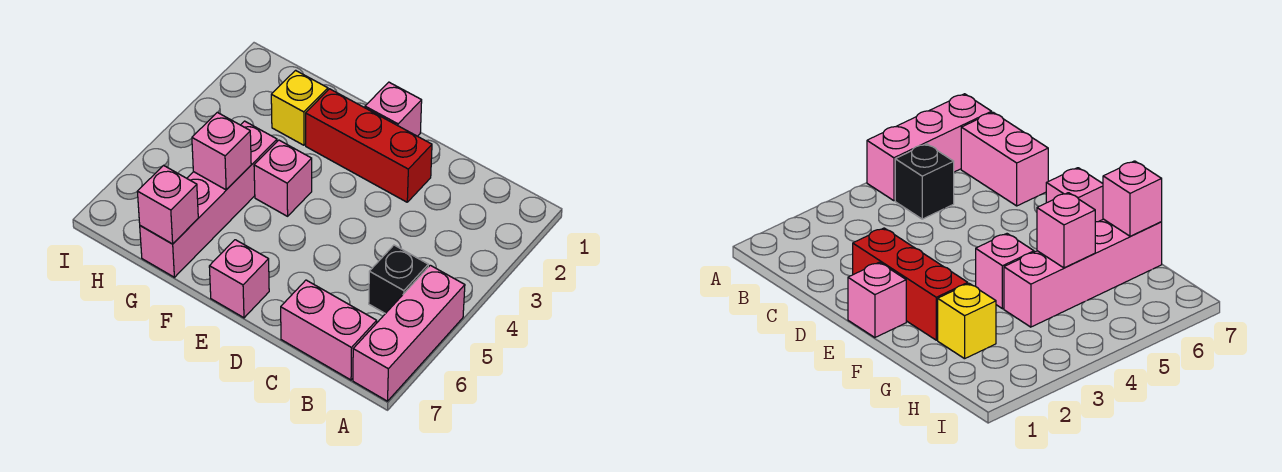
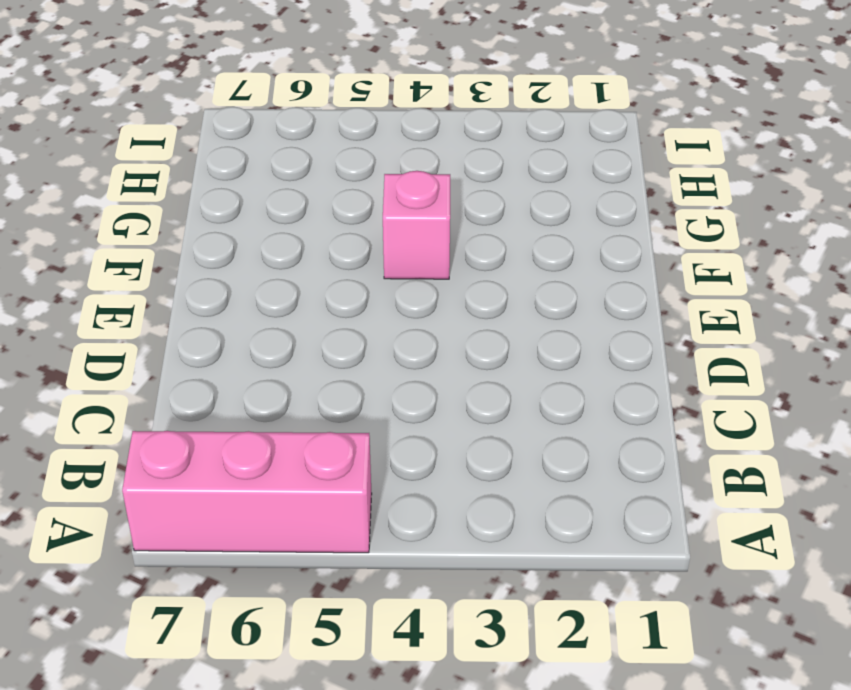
none -> black 1x1 brick [369,245,428,314]
none -> pink 1x2 brick [281,280,377,380]

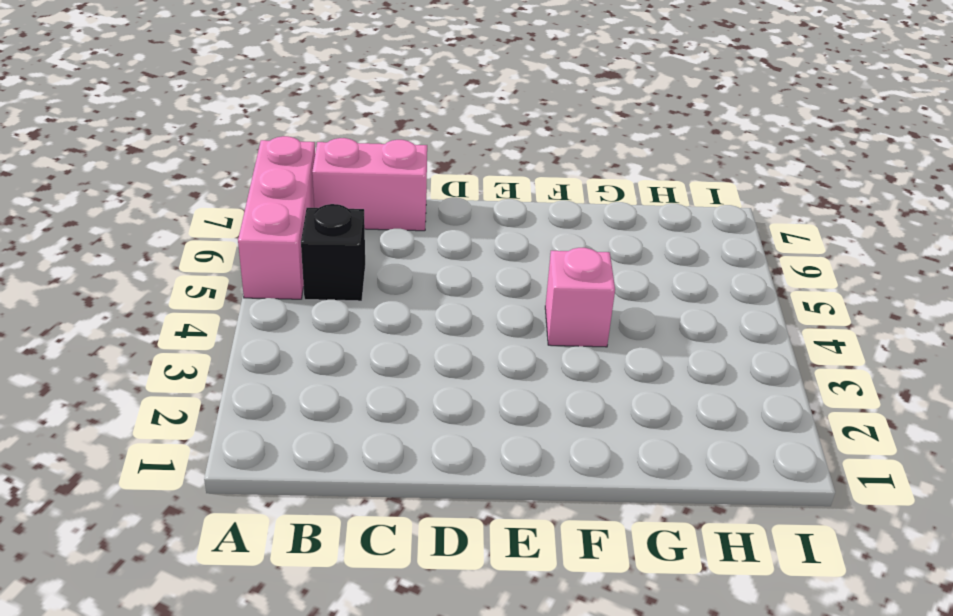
none -> red 1x3 brick [306,89,432,202]
none -> pink 1x1 brick [365,82,422,136]

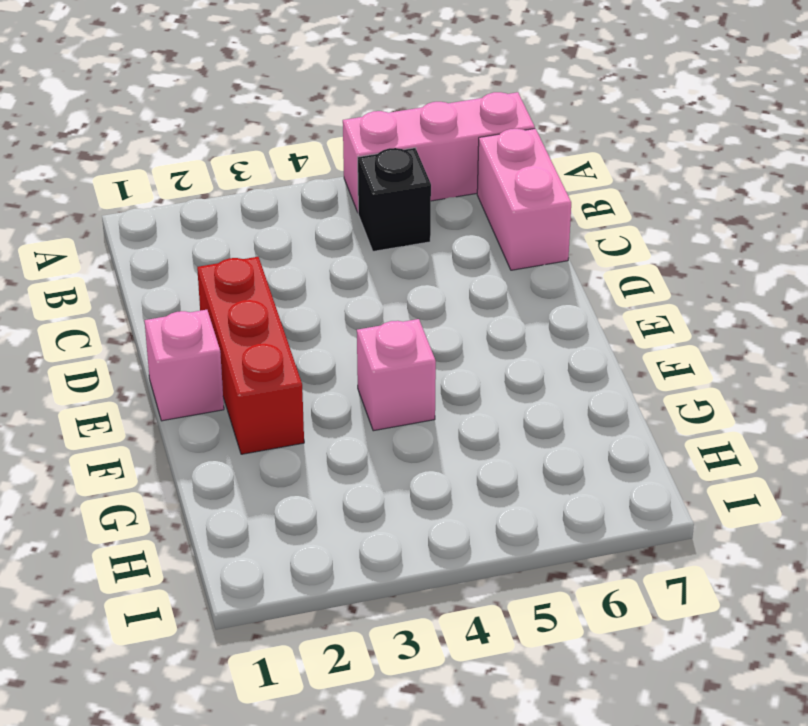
none -> pink 1x1 brick [209,240,269,318]
none -> yellow 1x1 brick [271,70,328,145]

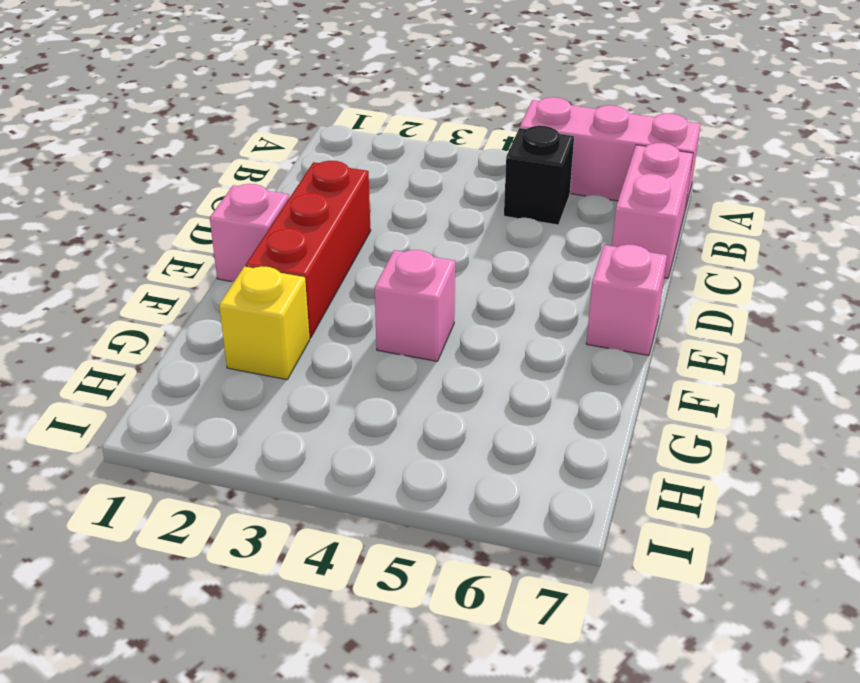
none -> pink 1x4 brick [140,121,277,277]
none -> pink 1x1 brick [192,112,251,190]

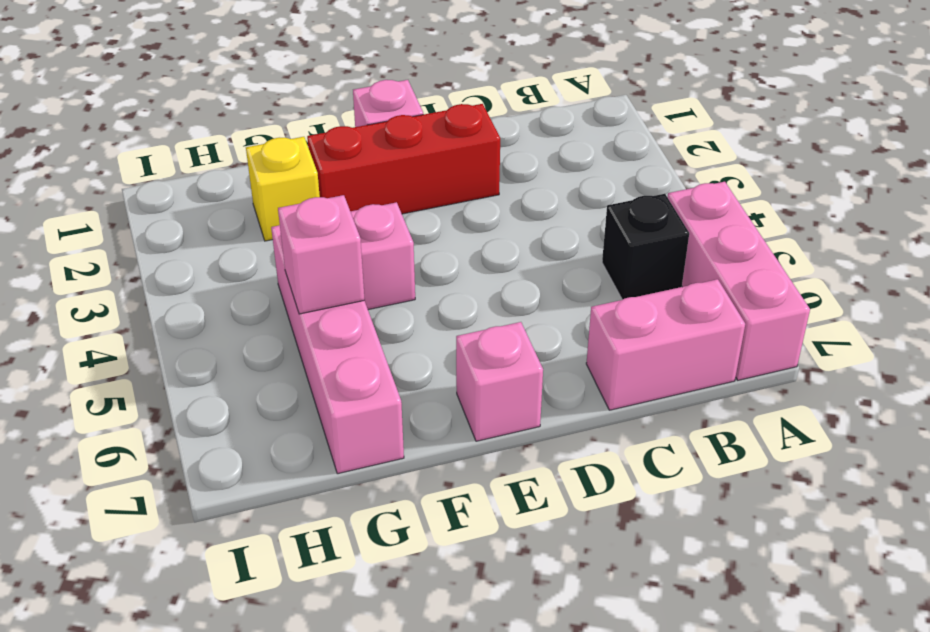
none -> pink 1x1 brick [137,165,198,244]

